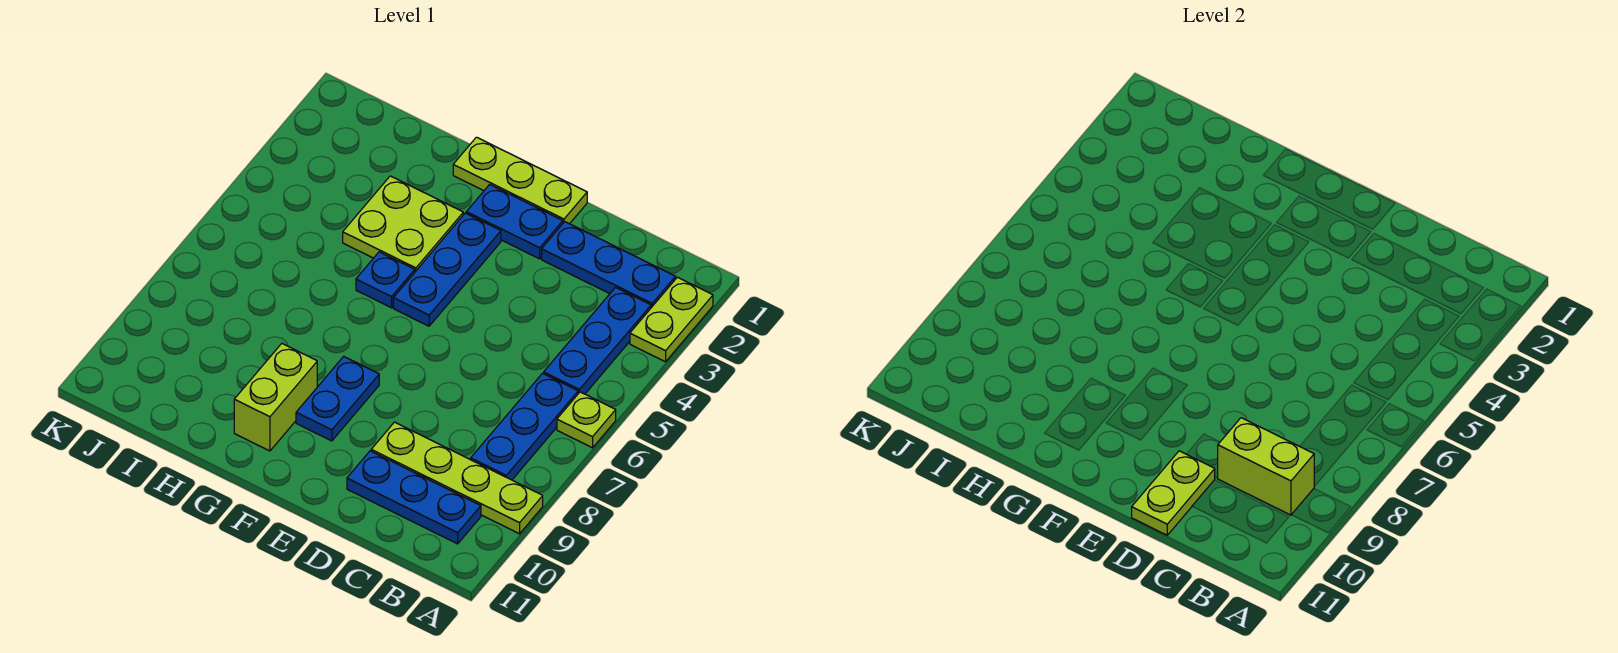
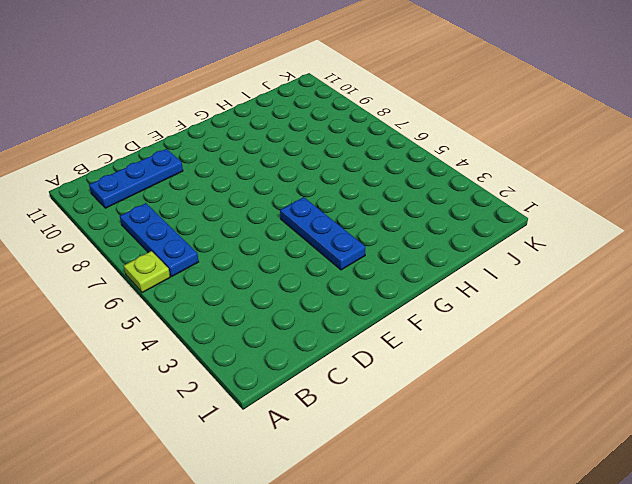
none -> lime 1x2 plate [630,277,713,362]
none -> lime 1x4 plate [371,422,543,534]
none -> blue 1x3 plate [542,222,676,308]

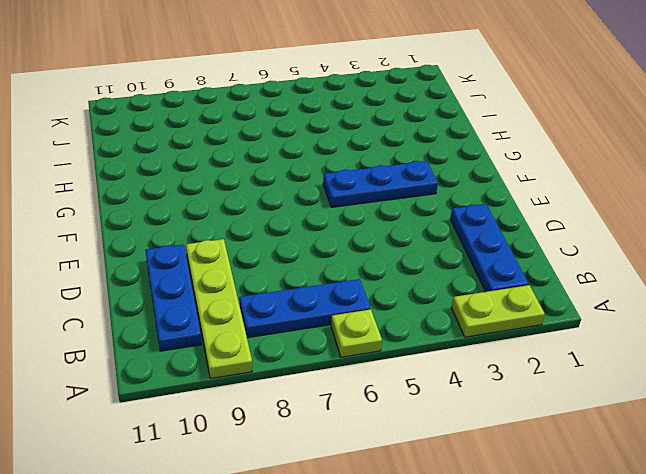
none -> blue 1x3 plate [544,287,651,394]
none -> lime 1x3 plate [453,137,587,224]
none -> blue 1x2 plate [466,184,563,259]

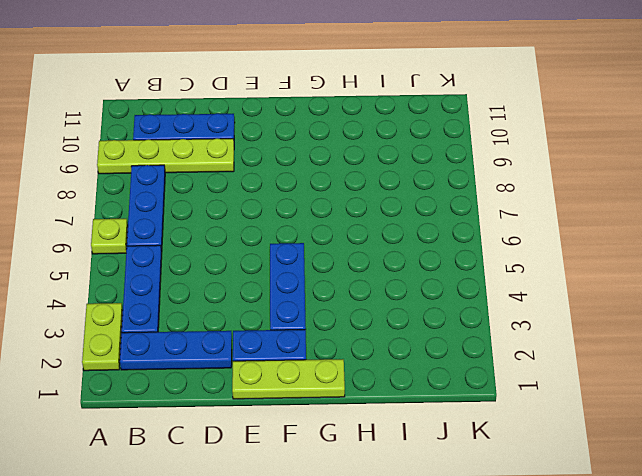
none -> blue 1x2 plate [296,356,379,441]
none -> lime 2x2 plate [343,176,463,272]
none -> blue 1x1 plate [356,252,415,308]

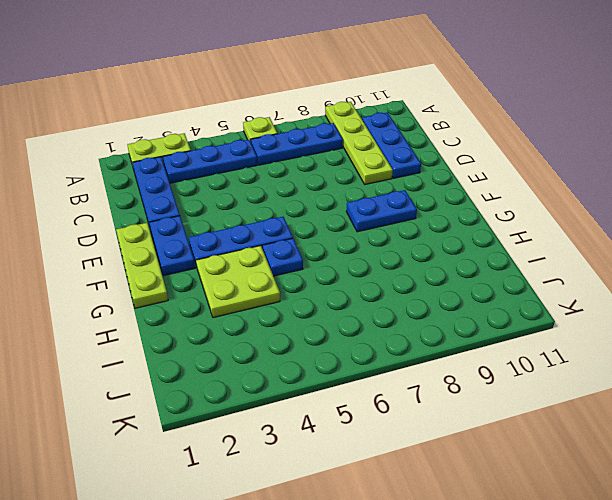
none -> lime 1x2 brick [234,344,317,451]
none -> lime 1x2 brick [1218,418,1315,515]
none -> lime 1x2 plate [1132,451,1215,535]

